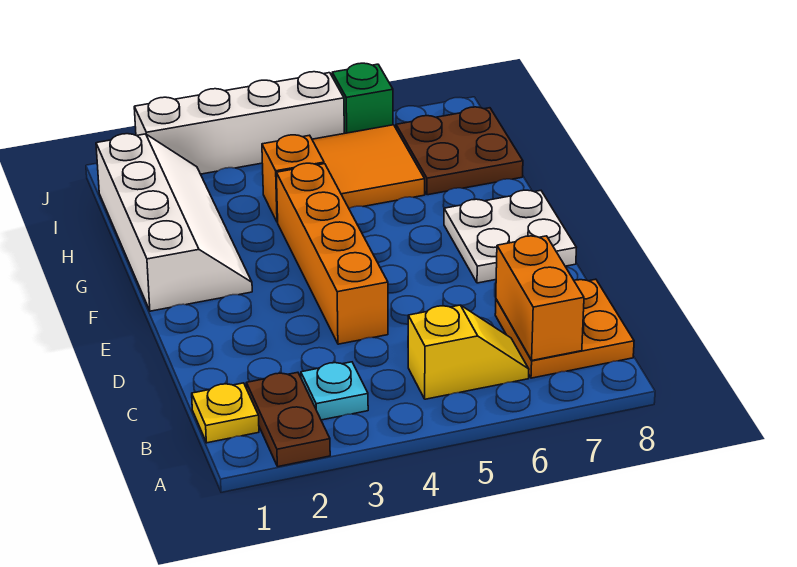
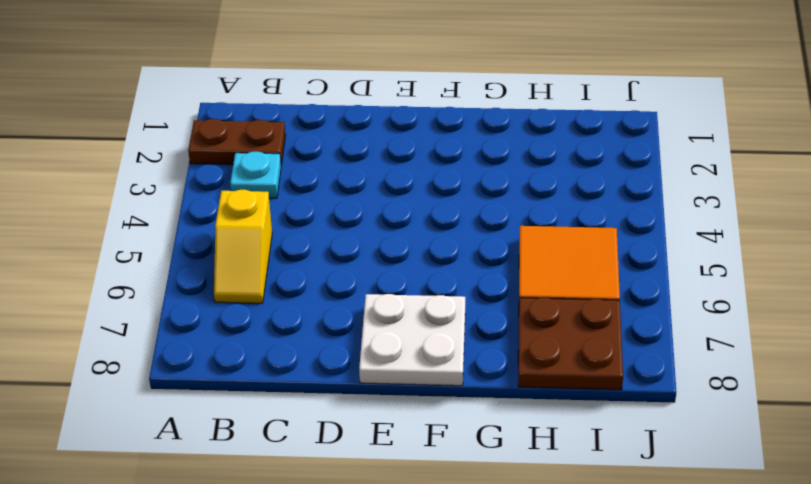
none -> yellow 1x1 plate [192,383,259,443]
none -> orange 2x2 plate [495,279,634,378]
none -> orange 1x4 brick [276,163,388,344]

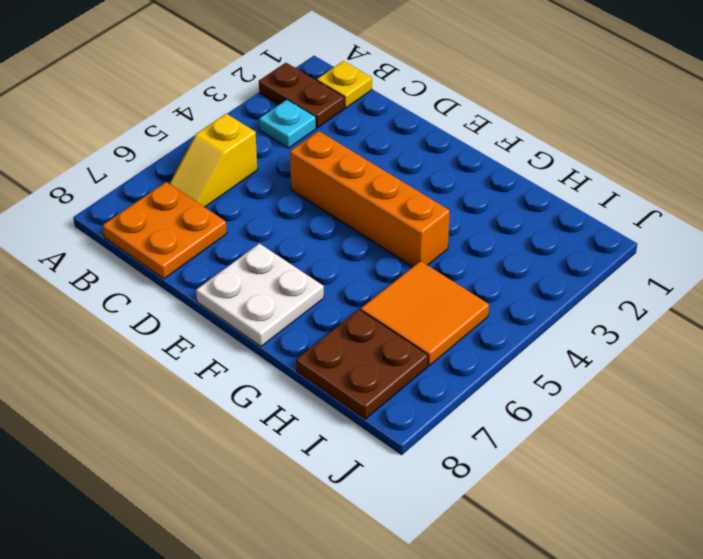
none -> white 2x4 slope [96,134,252,311]
none -> orange 1x1 brick [262,135,324,222]
none -> white 1x4 brick [134,72,344,174]

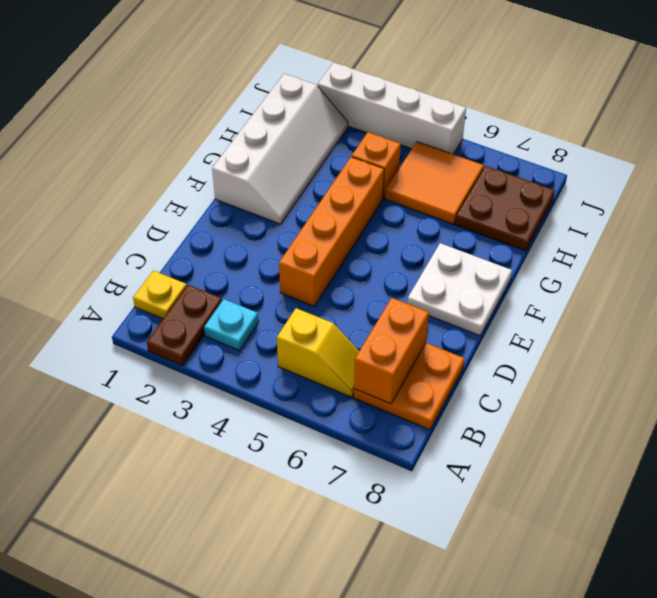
none -> green 1x1 brick [332,63,393,133]

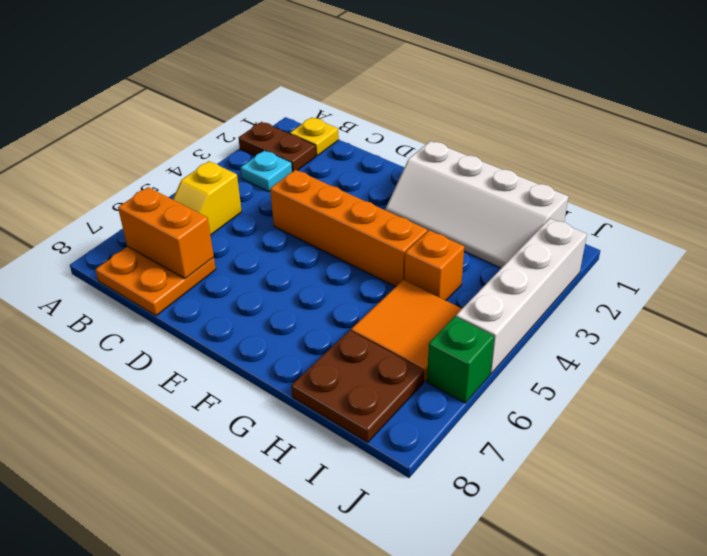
none -> white 2x2 plate [444,190,576,283]

